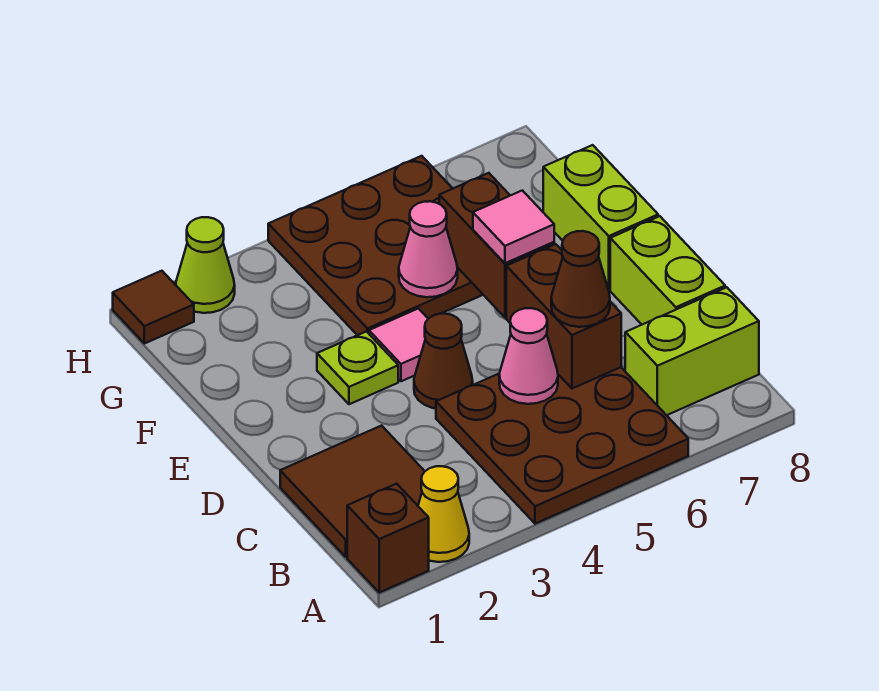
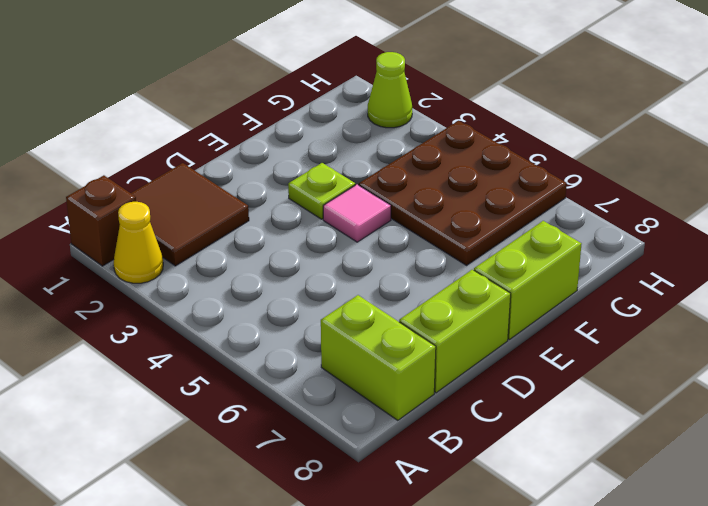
none -> brown 3x3 plate [436,367,688,524]
none -> brown 1x1 cone [414,314,473,409]
none -> brown 1x1 tile [113,271,194,344]

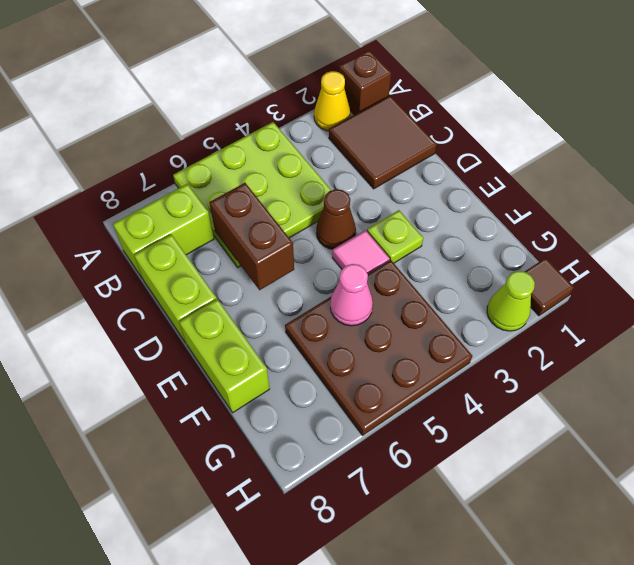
lime 3x3 plate [173,122,331,267] -> brown 3x3 plate [436,367,688,524]
none -> pink 1x1 cone [499,308,558,404]
none -> brown 1x2 brick [439,173,554,317]
none -> brown 1x1 cone [551,231,610,327]

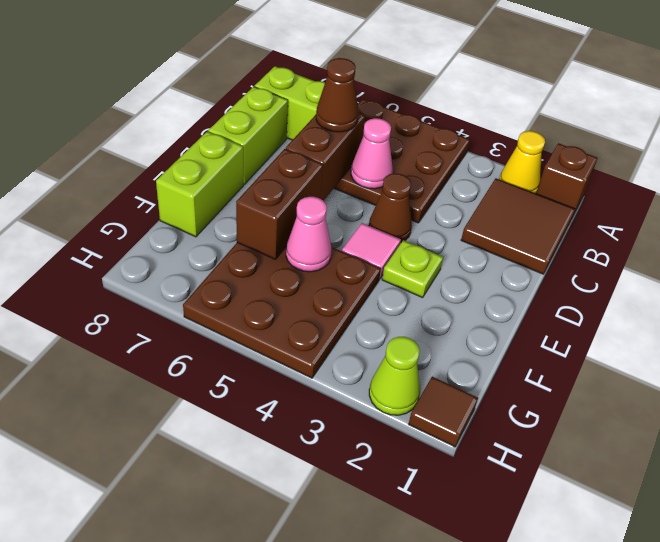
none -> pink 1x1 tile [473,190,554,263]

